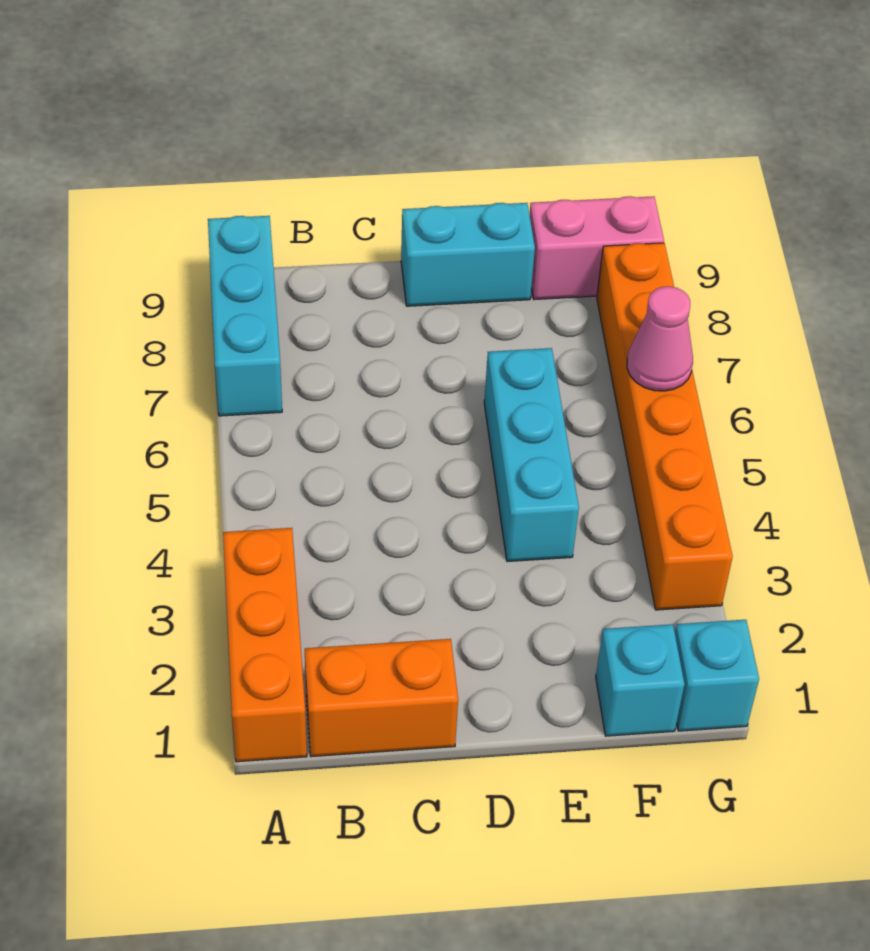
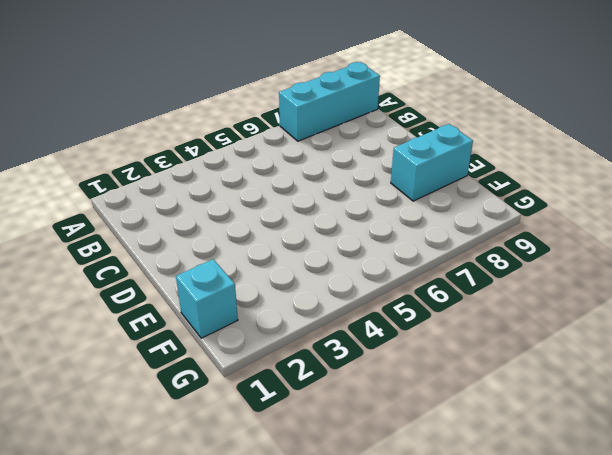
cyan 1x2 brick [391,124,473,201] -> cyan 1x2 brick turned to [401,203,535,306]
none -> orange 1x3 brick [223,528,307,762]
none -> orange 1x2 brick [305,639,458,757]

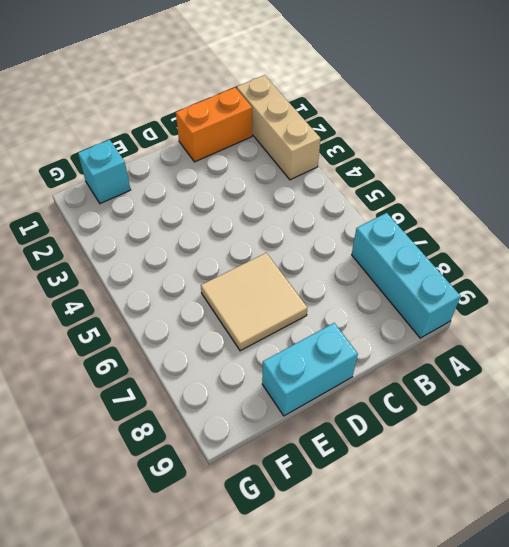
tan 1x3 brick [237,75,321,180] -> orange 1x3 brick [223,528,307,762]
tan 2x2 tile [201,253,308,351] -> cyan 1x3 brick [484,348,579,561]
none -> pink 1x2 brick [529,196,664,300]
none -> cyan 1x1 brick [675,620,759,731]

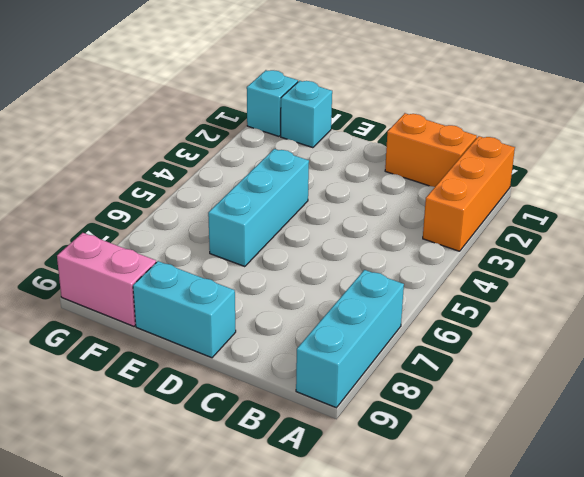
none -> orange 1x6 brick [597,243,733,610]
none -> pink 1x1 cone [627,286,693,391]

